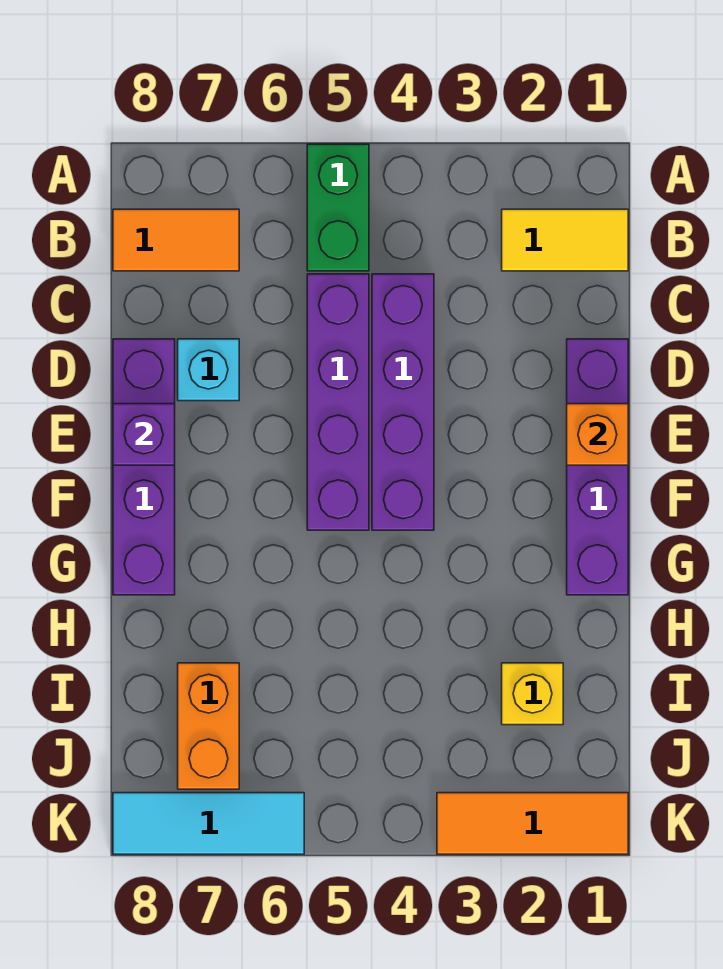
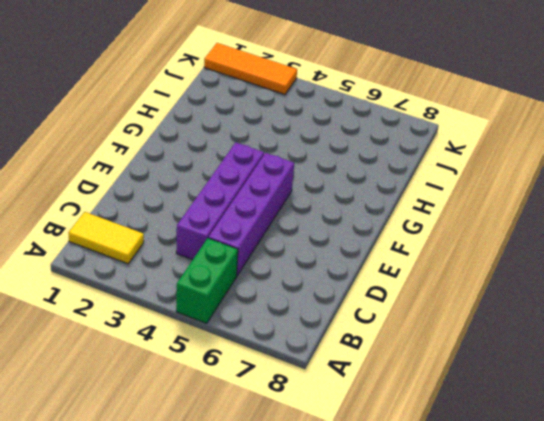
none -> orange 1x2 tile [113,209,239,271]
none -> purple 1x4 brick [567,339,628,595]
none -> cyan 1x1 brick [178,339,239,401]

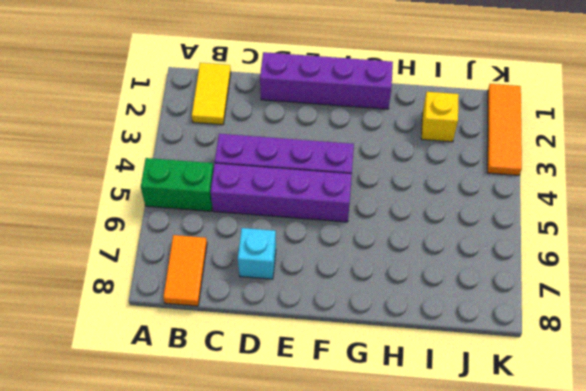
none -> purple 1x4 brick [113,339,175,595]
none -> orange 1x2 brick [178,663,239,789]
none -> cyan 1x3 tile [113,793,304,854]

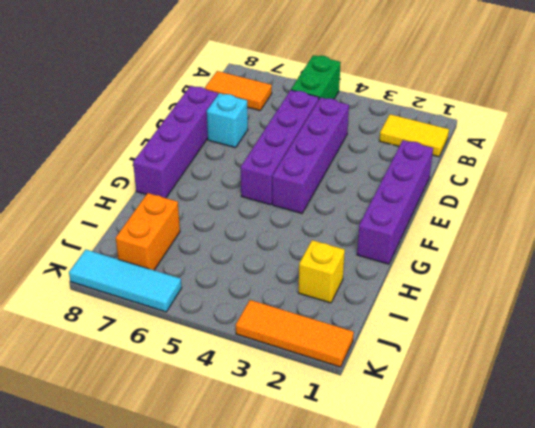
none -> orange 1x1 brick [567,404,628,465]
none -> purple 1x1 brick [113,404,175,465]

